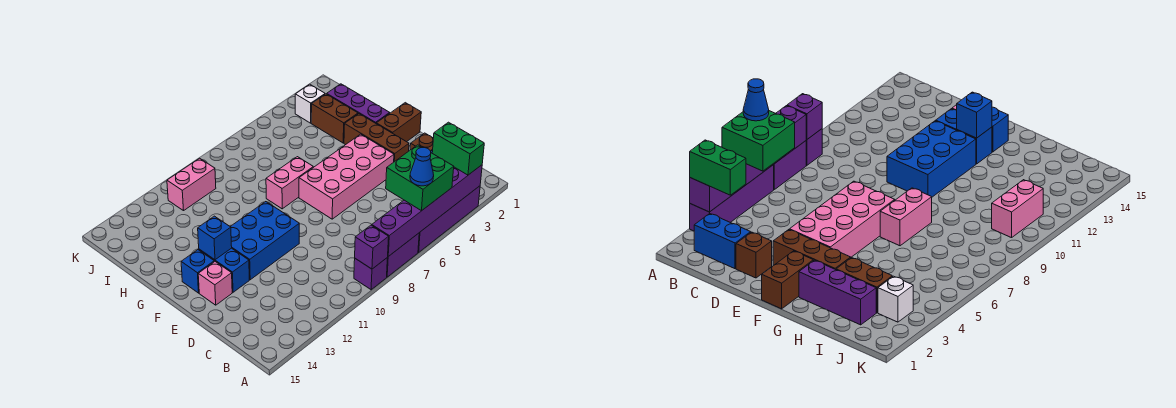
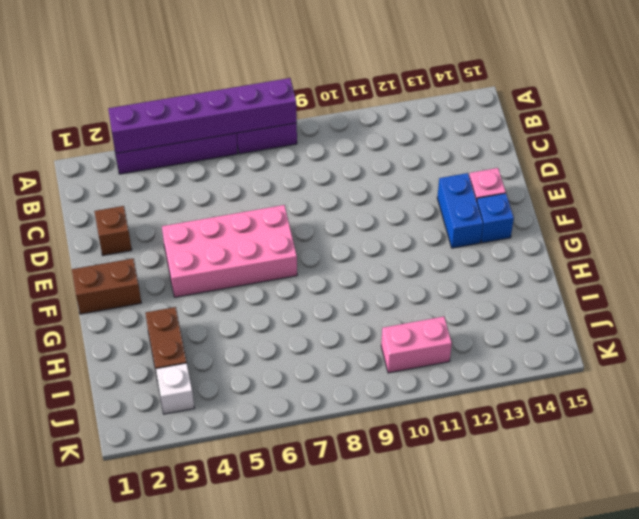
none -> purple 1x1 brick [354,257,388,290]
none -> blue 1x2 brick [694,214,751,269]
none -> brown 1x3 brick [344,114,409,162]

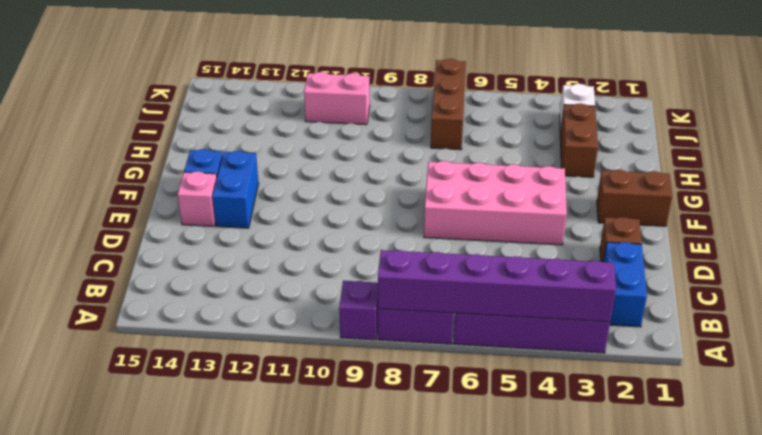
brown 1x3 brick [431,59,466,150] -> brown 1x3 brick moved to [344,114,409,162]
none -> blue 2x3 brick [230,202,299,280]
none -> purple 1x3 brick [327,84,390,123]
none -> pink 1x2 brick [266,157,313,209]

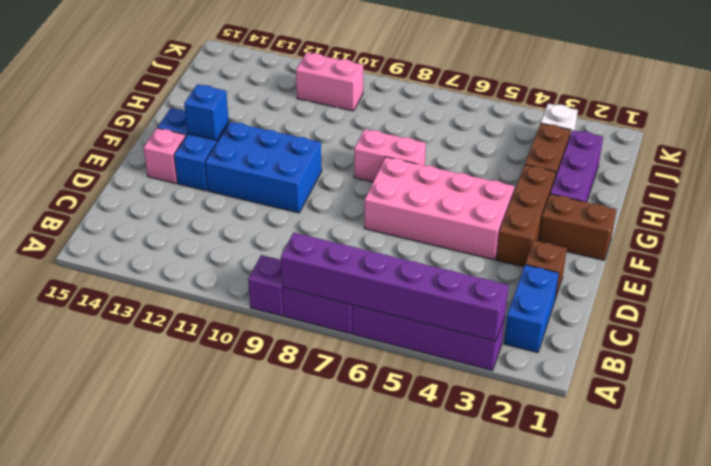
none -> purple 1x1 brick [355,225,389,269]
none -> green 1x2 brick [432,122,484,175]
none -> green 2x2 brick [386,145,454,211]

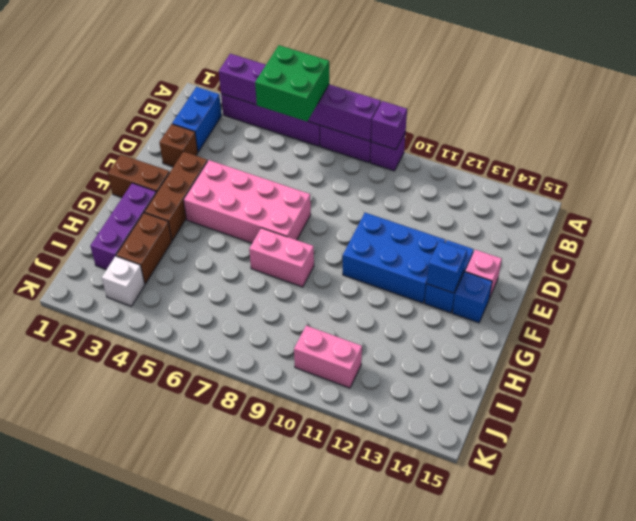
none -> green 1x2 brick [432,122,484,175]
none -> blue 1x1 cone [410,148,434,186]

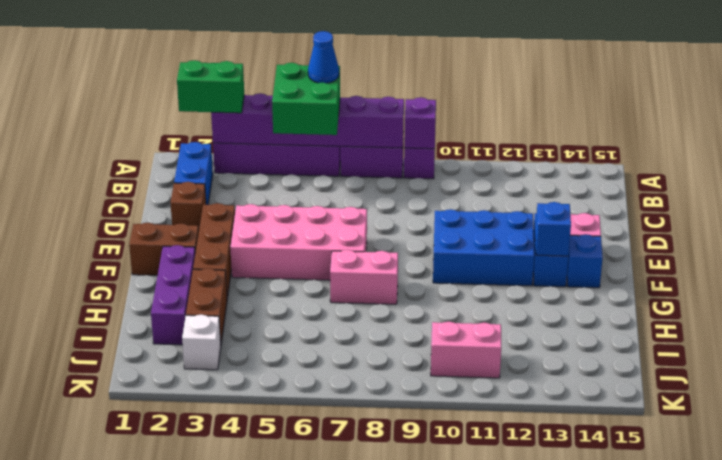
green 1x2 brick [177,60,244,113] -> green 1x2 brick turned to [432,122,484,175]

